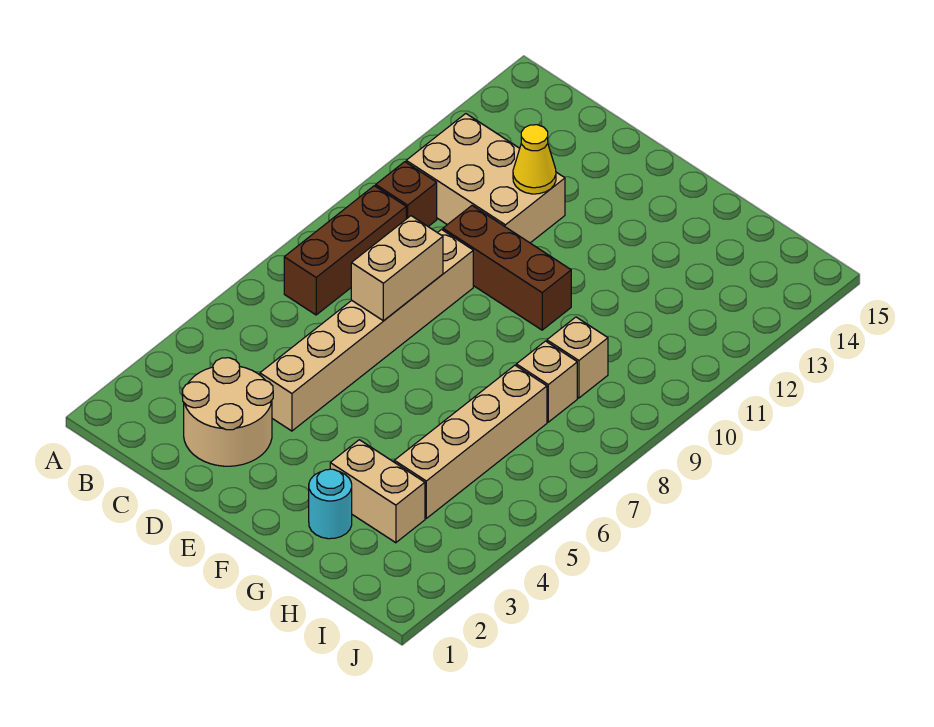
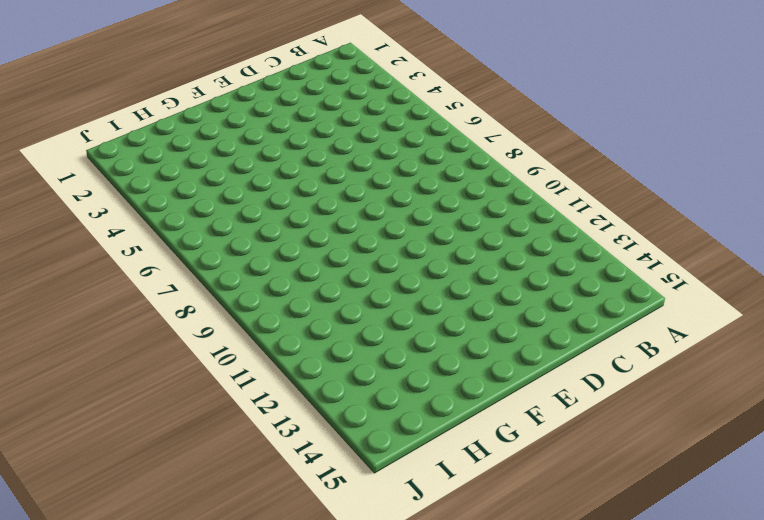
none -> brown 1x3 brick [284,186,406,315]
none -> brown 1x1 brick [376,162,437,226]
none -> tan 2x3 brick [406,114,565,243]

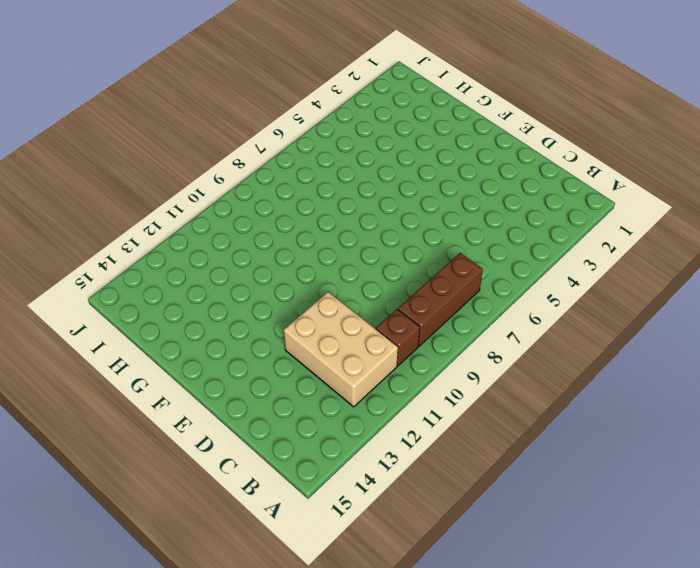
none -> tan 2x2 round brick [182,358,273,466]
none -> tan 1x6 brick [260,230,473,431]
none -> brown 1x3 brick [443,206,571,330]

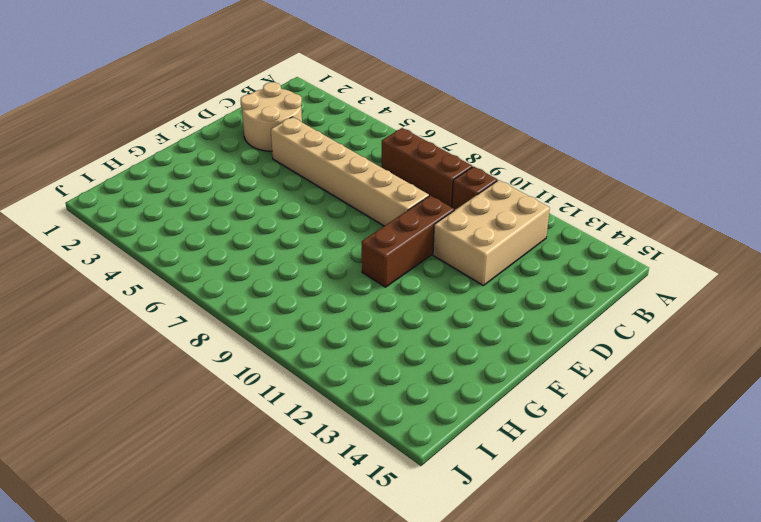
none -> cyan 1x1 round brick [309,469,352,539]
none -> tan 1x2 brick [330,440,425,543]
none -> tan 1x4 brick [394,365,547,518]

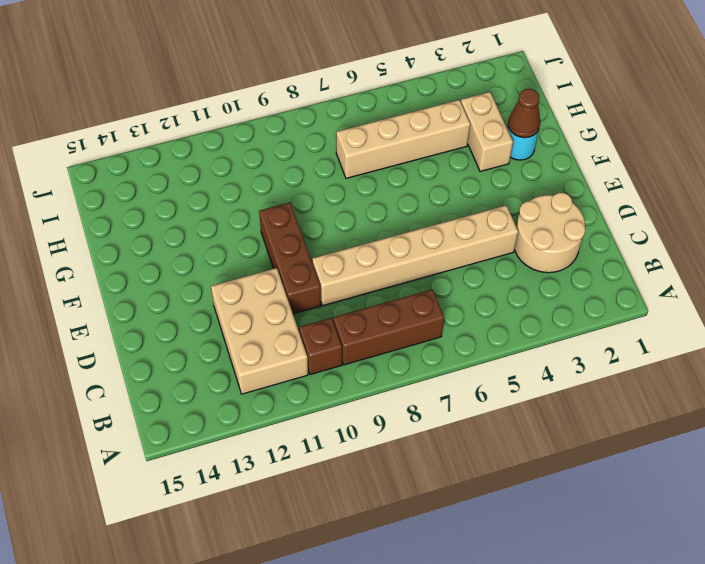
brown 1x1 cone [508,89,540,138] -> none
none -> tan 1x1 brick [516,341,577,422]
none -> tan 1x1 brick [547,317,608,398]
none -> tan 1x2 brick [351,216,443,321]

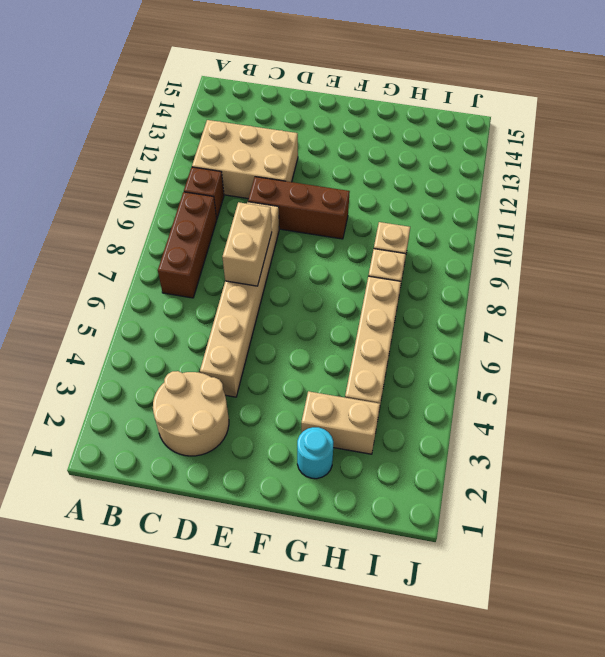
none -> yellow 1x1 cone [513,125,556,194]

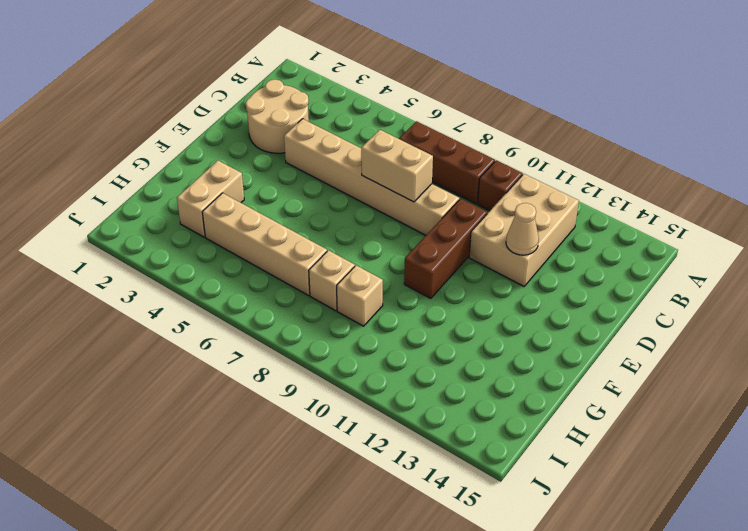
tan 1x1 cone [506,203,539,255] -> yellow 1x1 cone [513,125,556,194]
none -> cyan 1x1 round brick [309,469,352,539]

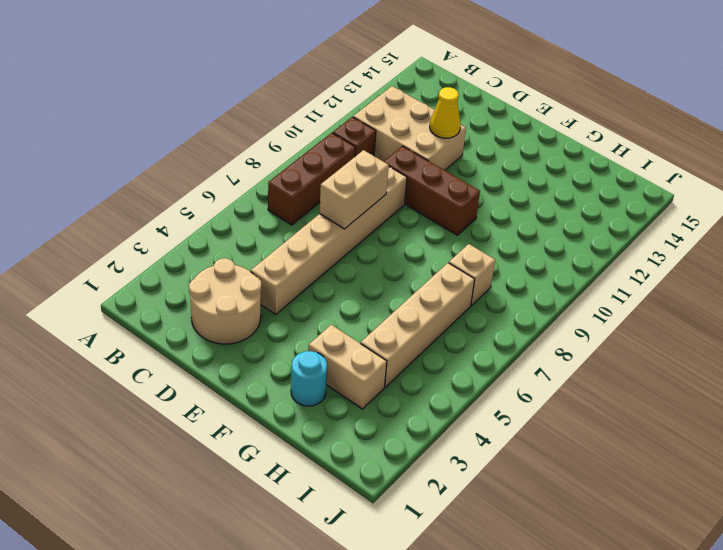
none -> tan 1x1 brick [547,317,608,398]

